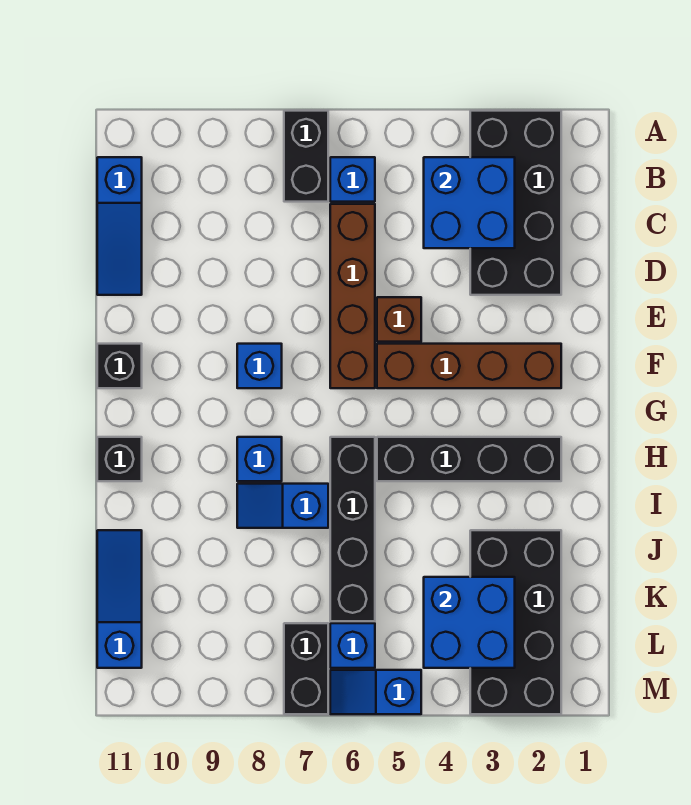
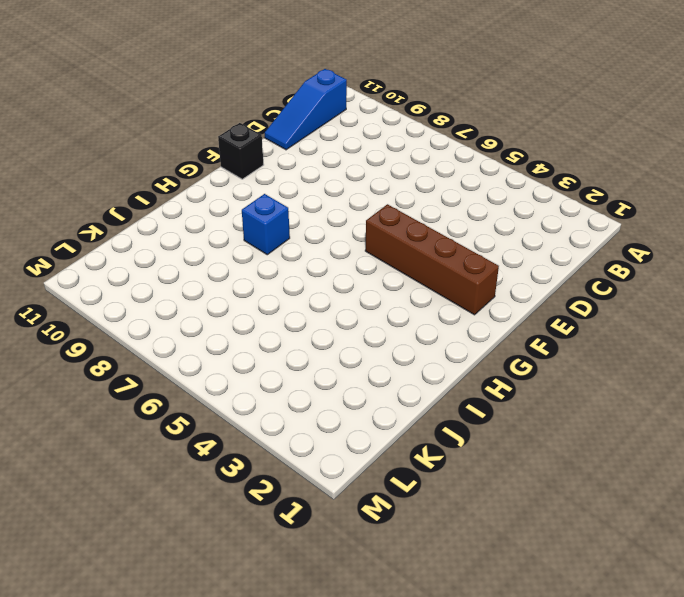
none -> black 2x4 brick [470,111,561,295]
none -> black 1x2 brick [284,111,328,202]
none -> blue 1x1 brick [330,157,375,202]

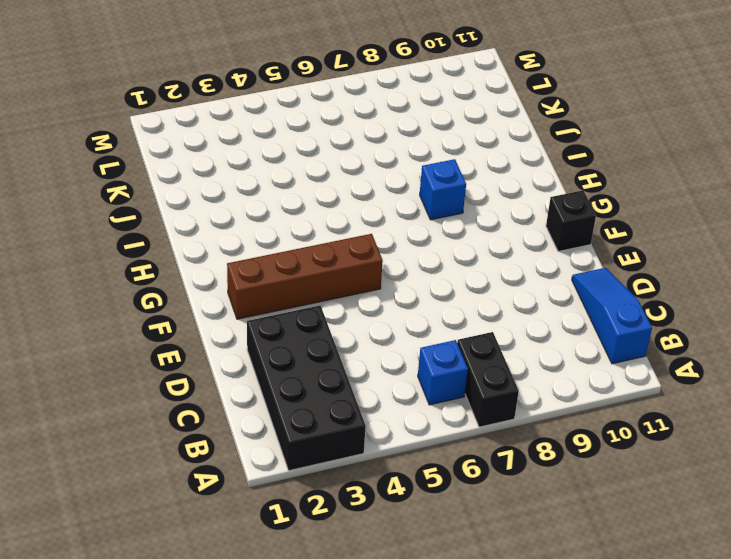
none -> brown 1x4 brick [330,204,375,388]
none -> brown 1x1 brick [377,297,421,342]
none -> blue 1x1 brick [237,344,282,388]

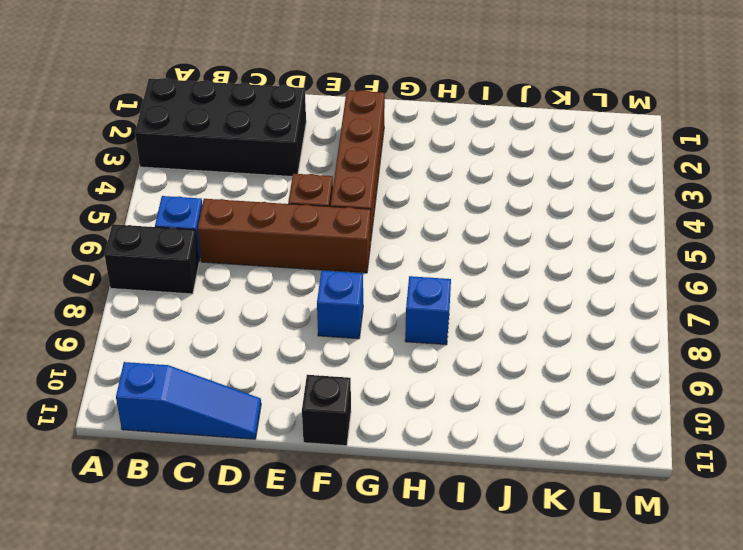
none -> black 1x4 brick [377,437,561,481]
none -> black 1x4 brick [330,437,375,621]
none -> black 1x1 brick [97,437,142,481]

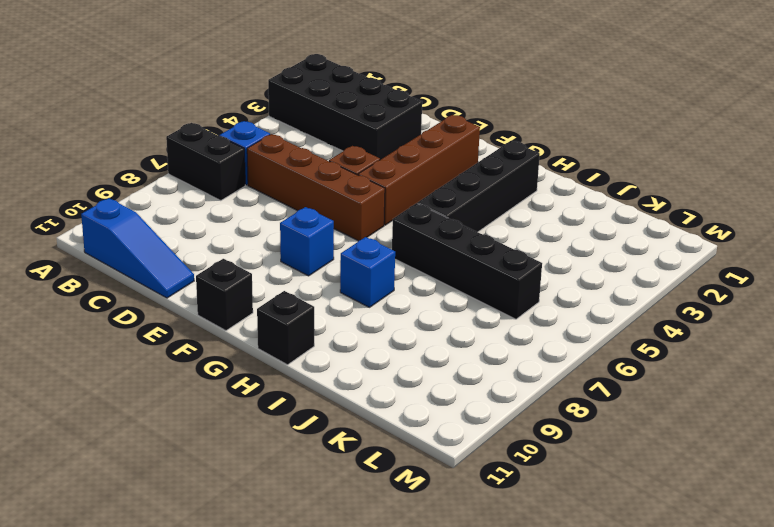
none -> blue 1x2 slope [237,484,328,528]
none -> black 2x4 brick [470,530,561,714]
none -> blue 1x3 slope [97,530,142,668]

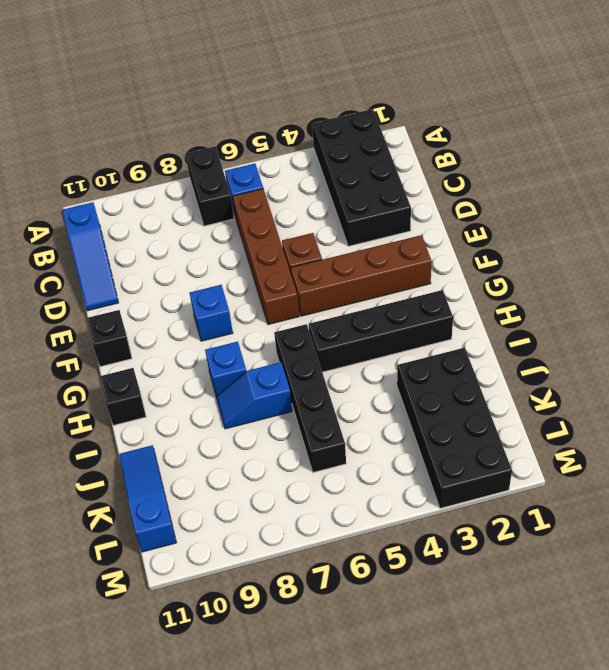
none -> blue 1x1 brick [330,623,375,668]
none -> black 1x2 brick [284,623,328,714]
none -> blue 1x2 slope [330,670,421,714]

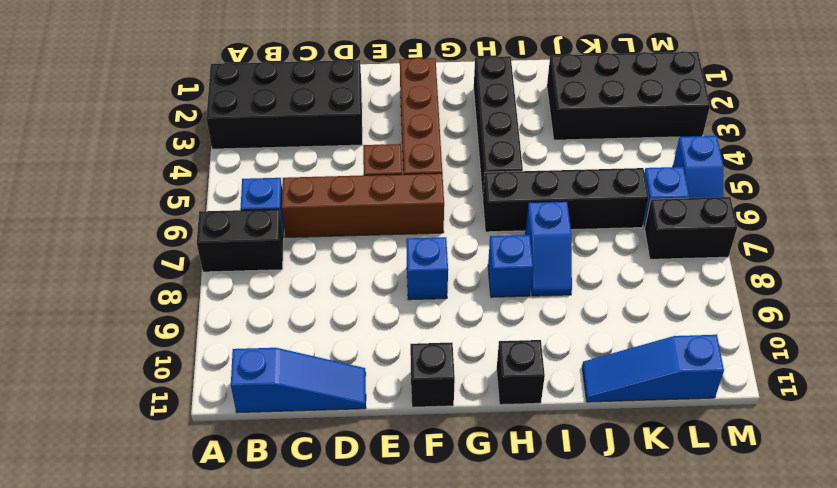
none -> blue 2x2 brick [424,157,515,248]
none -> blue 2x2 brick [424,577,515,668]

